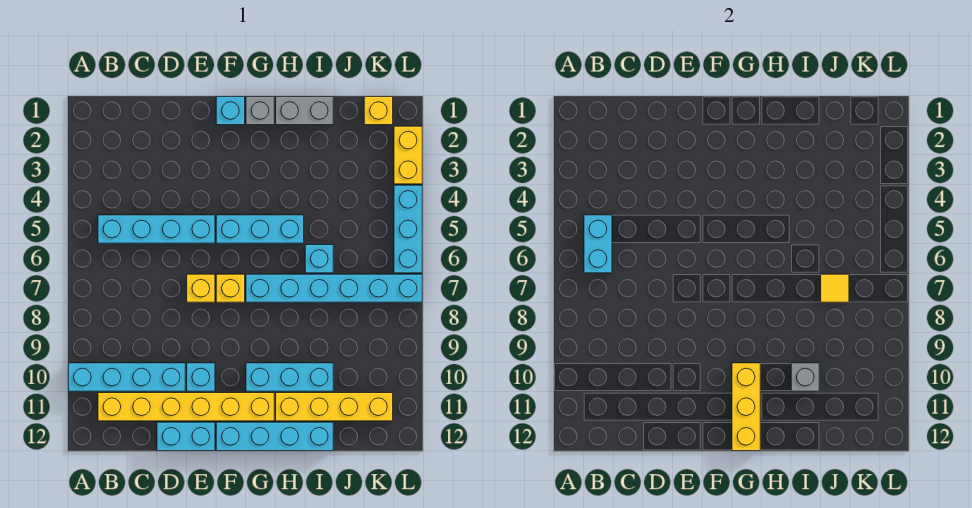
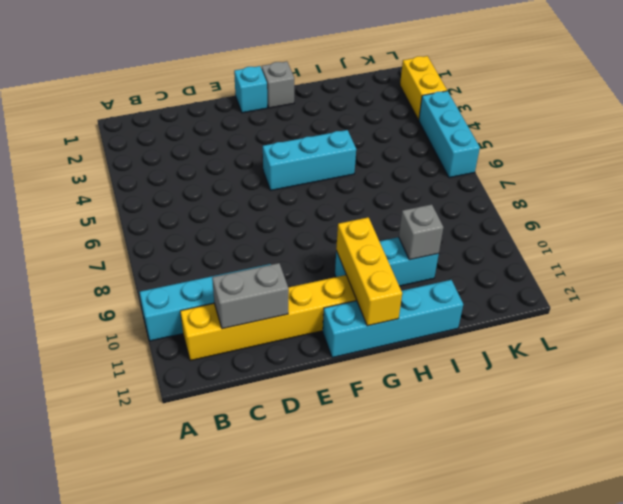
grey 1x2 brick [212,263,289,329] -> grey 1x2 brick moved to [276,97,333,125]
none -> cyan 1x4 brick [98,215,215,243]
none -> cyan 1x2 brick [157,422,215,451]
none -> yellow 1x1 brick [187,274,215,302]

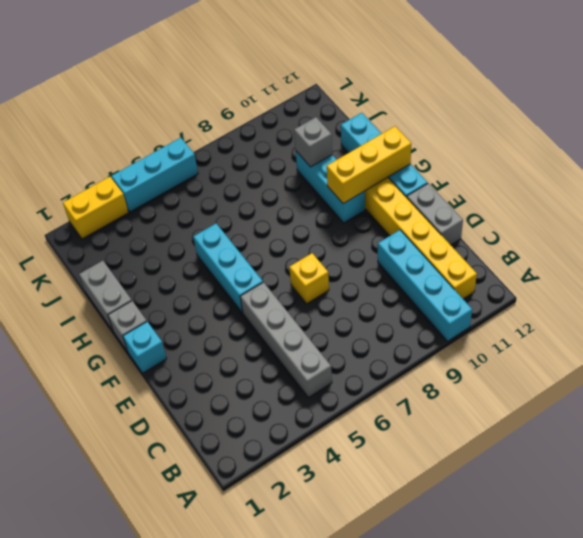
grey 1x4 brick [240,282,332,398] -> cyan 1x4 brick [98,215,215,243]
grey 1x2 brick [407,183,463,245] -> cyan 1x2 brick [157,422,215,451]
none -> cyan 1x1 brick [187,363,215,391]
none -> yellow 1x1 brick [216,274,245,302]
none -> cyan 1x6 brick [246,274,422,302]

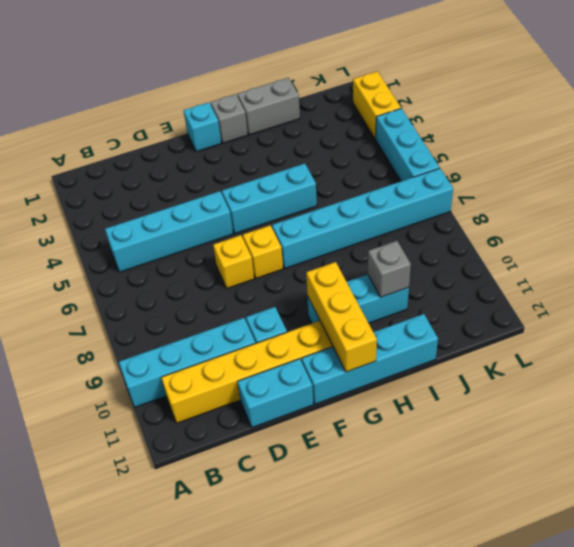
none -> yellow 1x4 brick [276,393,393,421]
none -> cyan 1x1 brick [305,245,333,273]
none -> yellow 1x1 brick [364,97,393,125]

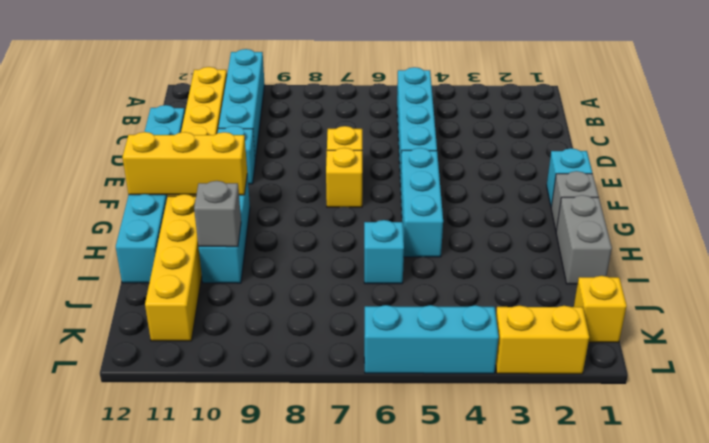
none -> cyan 1x6 brick [246,274,422,302]
none -> cyan 1x2 brick [584,215,612,273]
none -> yellow 1x1 tile [821,274,849,302]

